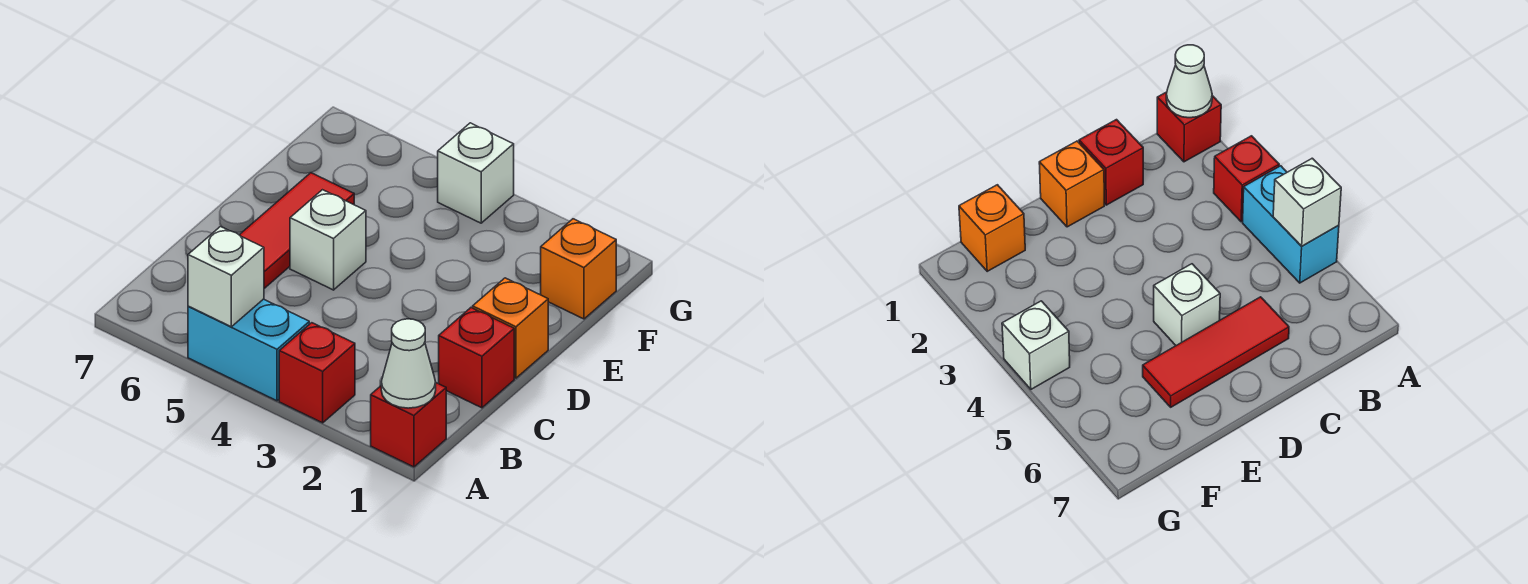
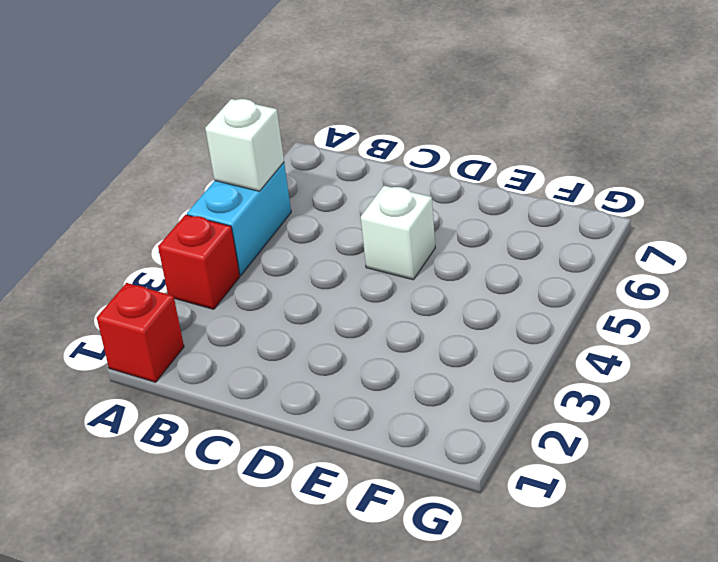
none -> red 1x1 brick [439,308,514,408]
none -> red 1x3 tile [240,173,354,288]

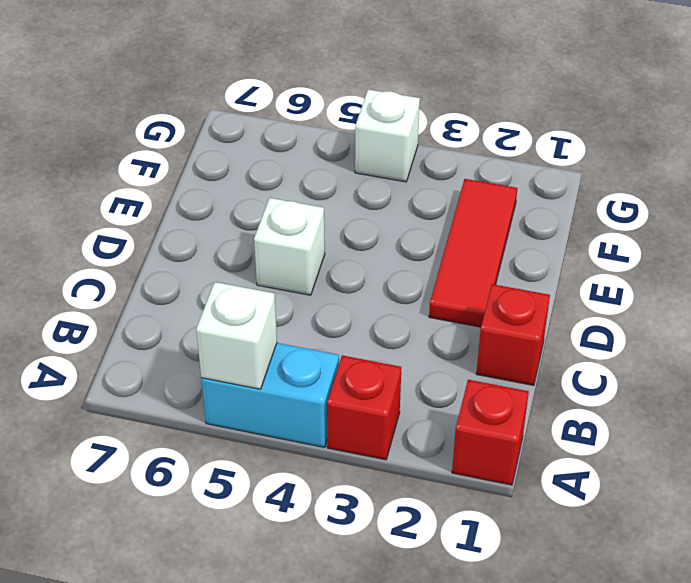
red 1x3 tile [429,179,517,327] -> red 1x3 tile moved to [240,173,354,288]
none -> orange 1x1 brick [473,278,548,378]
none -> orange 1x1 brick [541,219,616,319]

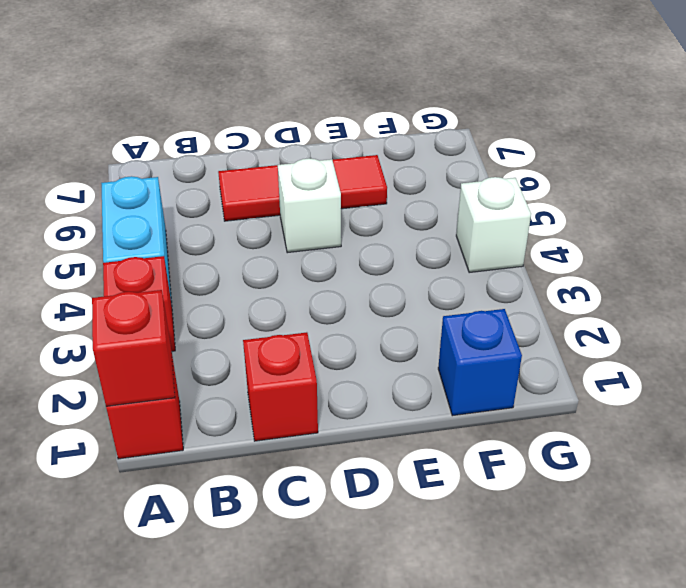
red 1x1 brick [92,290,175,406] -> white 1x1 cone [381,319,436,408]
blue 1x1 brick [438,309,522,416] -> orange 1x1 brick [541,219,616,319]
none -> orange 1x1 brick [473,278,548,378]
none -> white 1x1 brick [188,227,264,327]

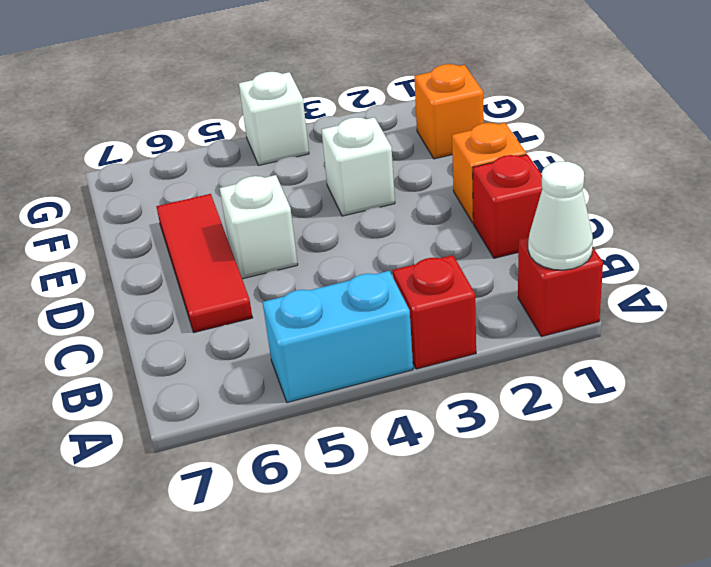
white 1x1 brick [322,117,395,216] -> white 1x1 brick moved to [188,227,264,327]

